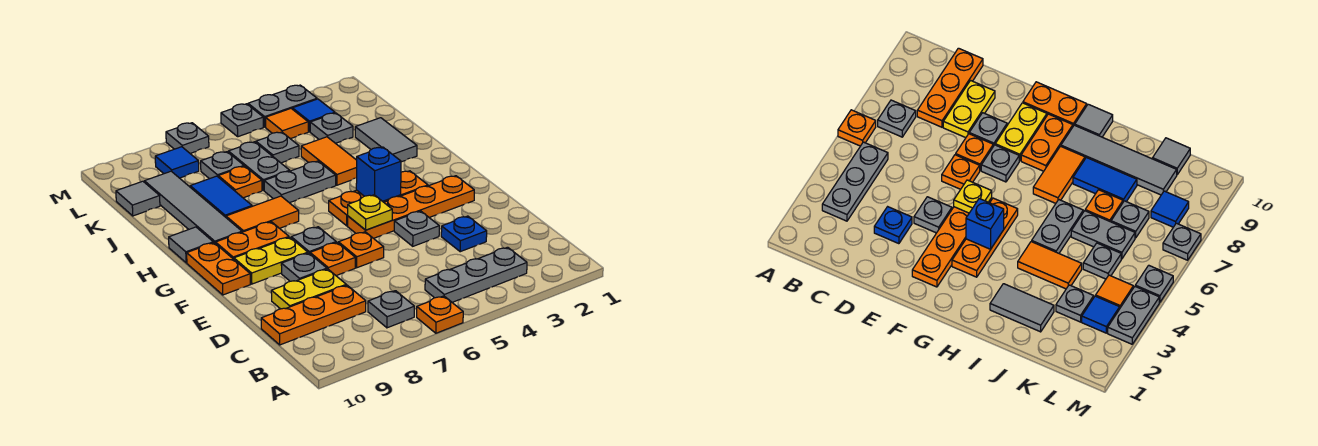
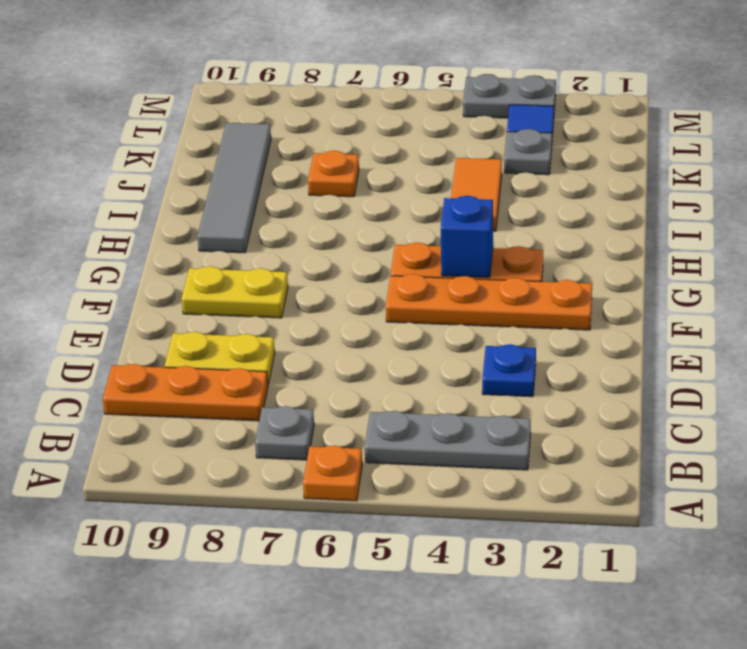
none -> grey 1x1 plate [394,211,439,246]
none -> orange 1x1 plate [338,232,384,268]
none -> orange 1x1 plate [310,242,355,276]
none -> grey 1x1 plate [281,253,327,281]

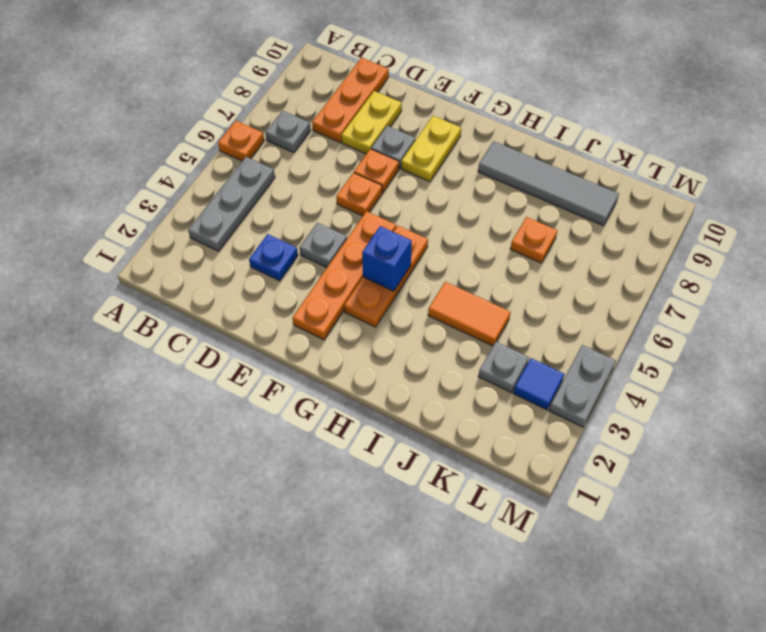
none -> grey 1x1 plate [291,227,336,254]
none -> orange 1x2 plate [187,243,250,295]
none -> orange 1x2 plate [216,222,289,259]
none -> orange 1x2 tile [226,196,299,232]

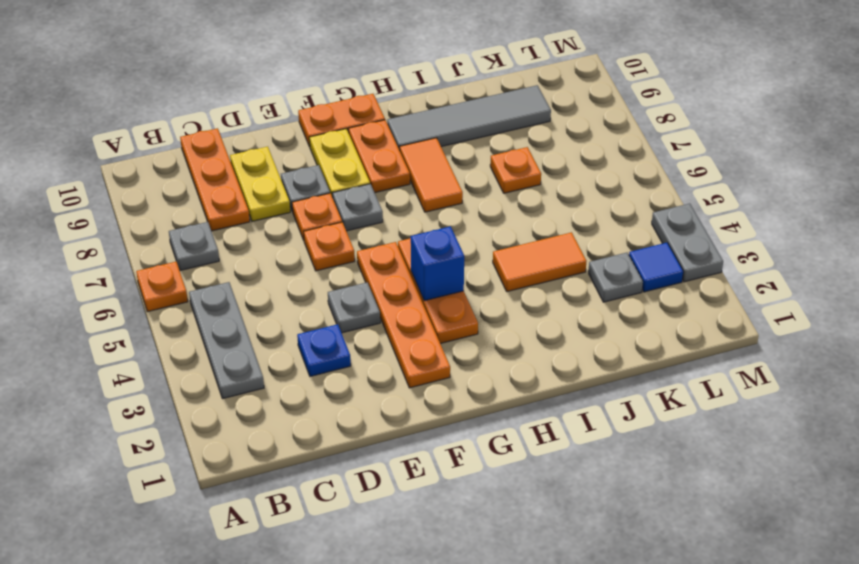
none -> grey 1x1 tile [169,227,213,263]
none -> grey 1x2 tile [355,118,417,162]
none -> grey 1x2 plate [264,161,336,203]
none -> blue 1x2 tile [190,176,252,217]

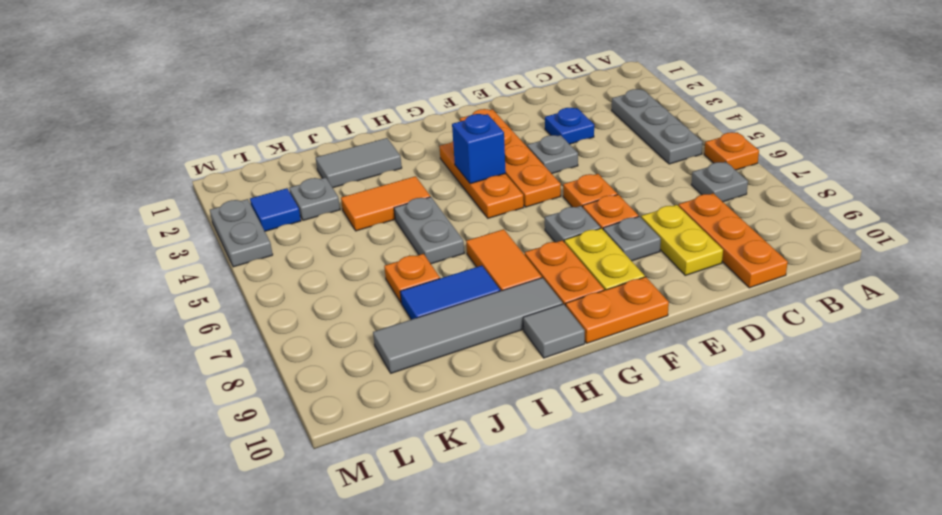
none -> grey 1x2 plate [228,142,290,190]
none -> grey 1x1 plate [256,132,299,163]
none -> grey 1x1 plate [201,152,244,179]
none -> grey 1x1 tile [116,181,160,216]

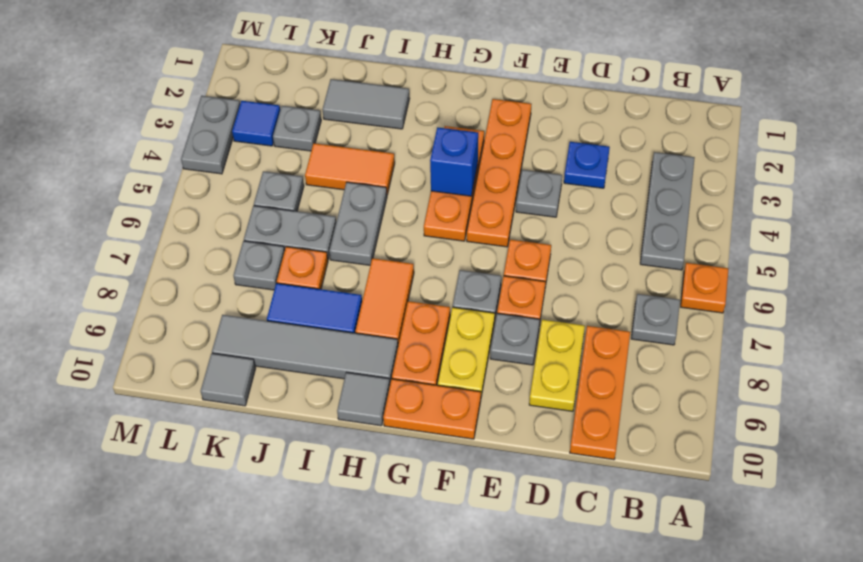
none -> orange 1x1 tile [266,109,308,139]
none -> blue 1x1 tile [155,147,199,178]
none -> grey 1x1 plate [221,104,263,137]
none -> grey 1x1 plate [166,123,209,153]

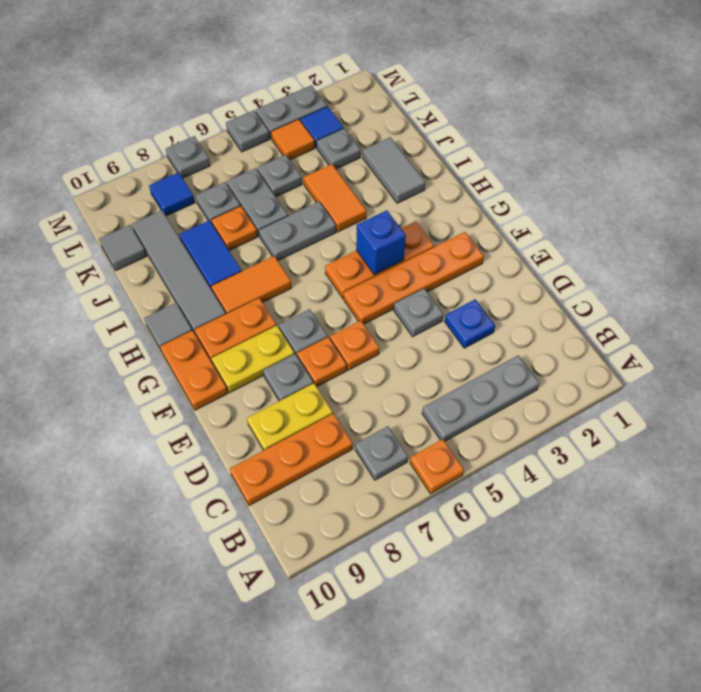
none -> yellow 1x1 plate [348,195,392,230]

